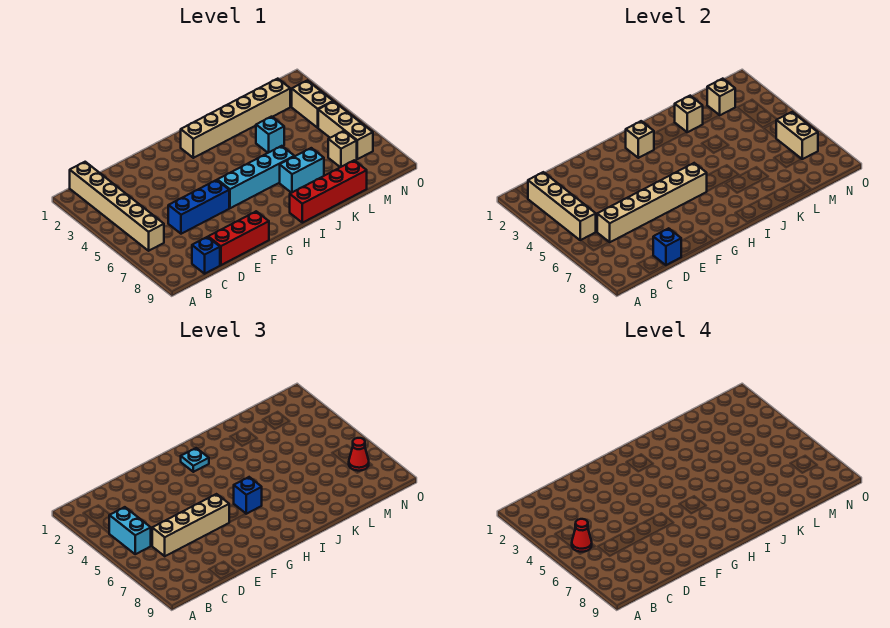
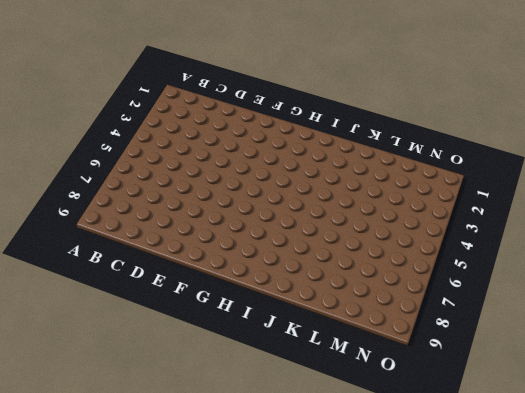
none -> tan 1x6 brick [70,162,164,251]
none -> blue 1x1 brick [192,237,220,274]
none -> blue 1x3 brick [168,180,229,234]

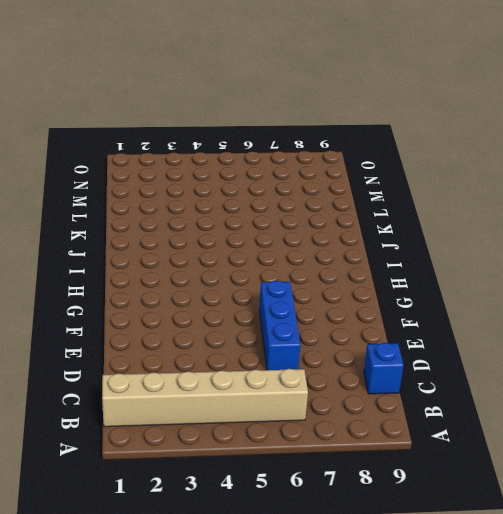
none -> red 1x3 brick [208,211,269,265]
none -> cyan 1x4 brick [217,146,294,208]
none -> tan 1x6 brick [181,79,290,158]

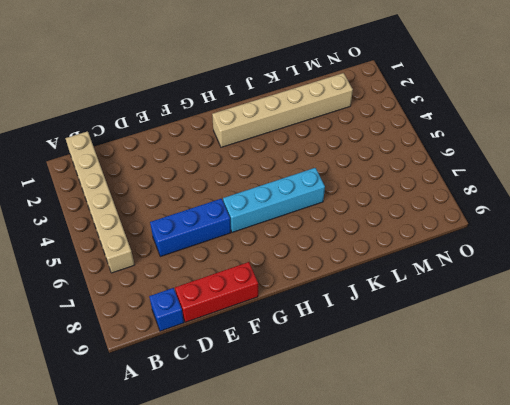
none -> red 1x4 brick [290,160,367,223]
none -> cyan 1x2 brick [280,148,324,193]
none -> cyan 1x1 brick [256,117,284,153]

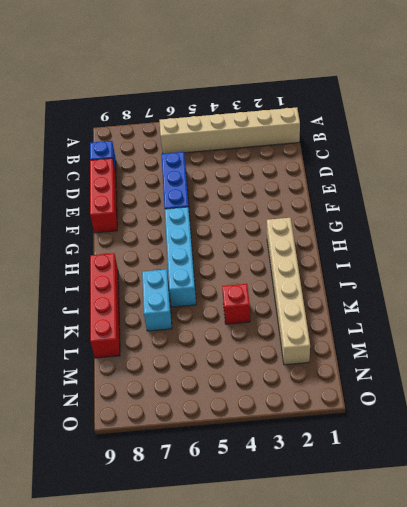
red 1x1 brick [222,284,250,324] -> cyan 1x1 brick [256,117,284,153]
none -> tan 1x1 brick [328,131,357,167]
none -> tan 1x2 brick [292,81,333,128]
none -> tan 1x3 brick [318,101,373,159]

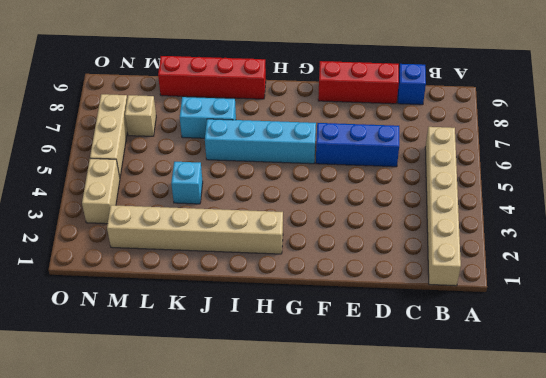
none -> tan 1x4 brick [528,172,596,240]
none -> tan 1x6 brick [597,163,707,242]
none -> blue 1x1 brick [653,228,681,265]

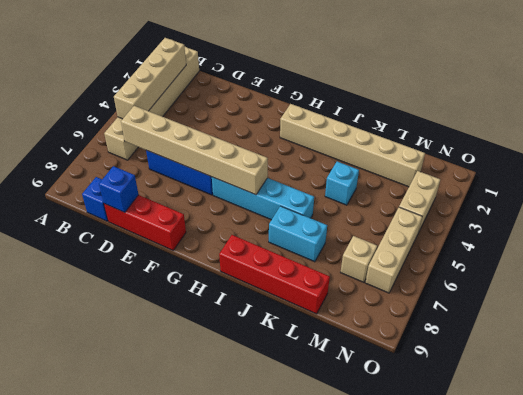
none -> tan 1x1 brick [626,121,654,158]
none -> tan 1x1 brick [675,96,703,132]
none -> tan 1x1 brick [707,79,735,115]

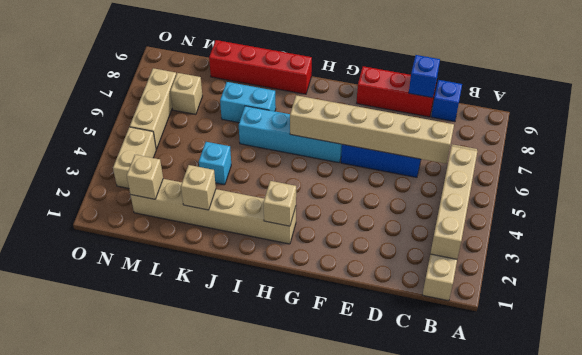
none -> tan 1x2 brick [776,112,818,159]
none -> cyan 1x2 brick [109,507,151,554]
none -> tan 1x4 brick [152,494,229,556]

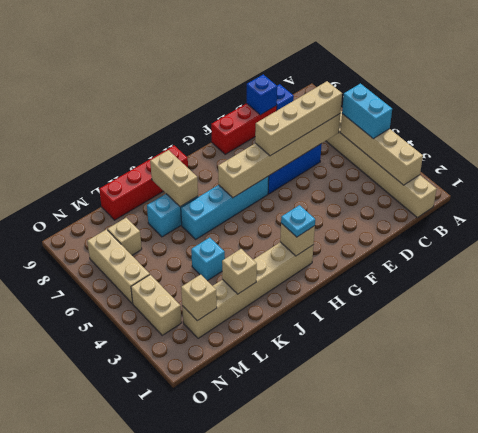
tan 1x2 brick [150,150,198,207] -> tan 1x2 brick moved to [776,112,818,159]
none -> blue 1x1 brick [234,477,262,514]
none -> red 1x1 cone [349,438,369,471]
none -> red 1x1 cone [572,519,592,552]

